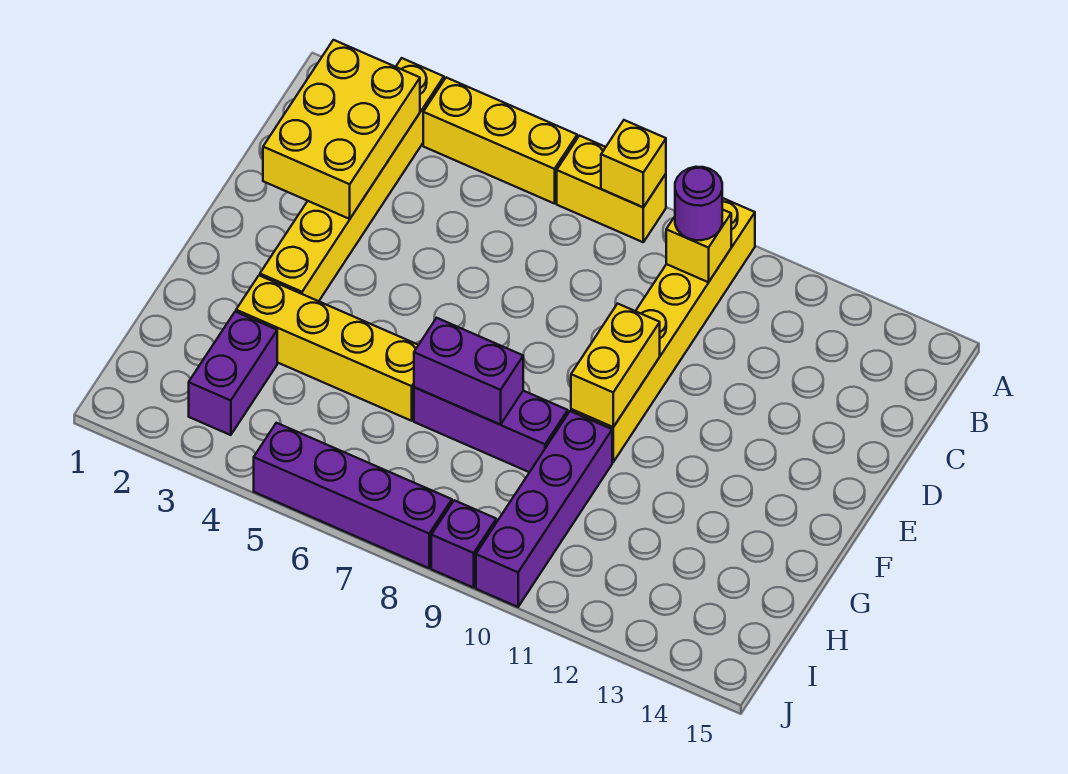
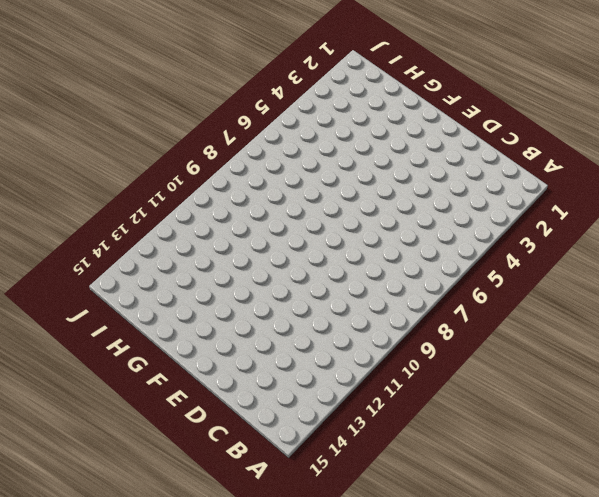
none -> yellow 1x6 brick [260,58,444,301]
none -> yellow 1x3 brick [423,78,577,204]
none -> yellow 1x2 brick [557,136,666,242]

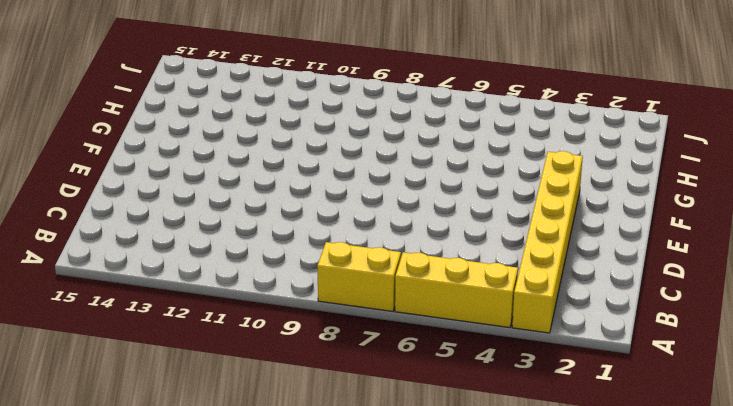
none -> yellow 1x6 brick [571,198,755,462]
none -> yellow 1x4 brick [236,276,418,421]
none -> purple 1x3 brick [414,387,568,472]

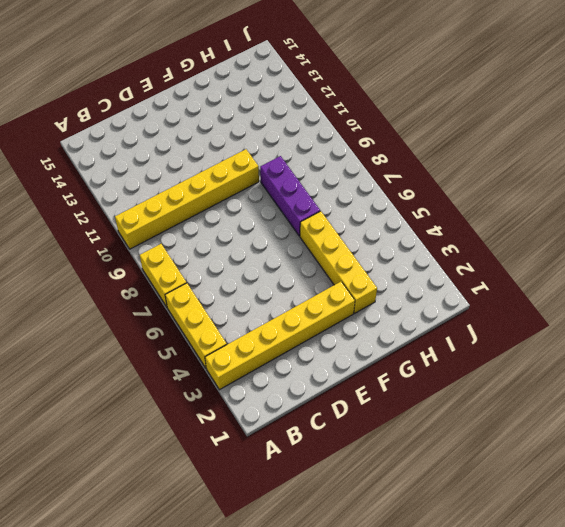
none -> purple 1x4 brick [476,411,612,607]
none -> purple 1x2 brick [189,312,277,435]
none -> purple 1x4 brick [254,423,452,568]

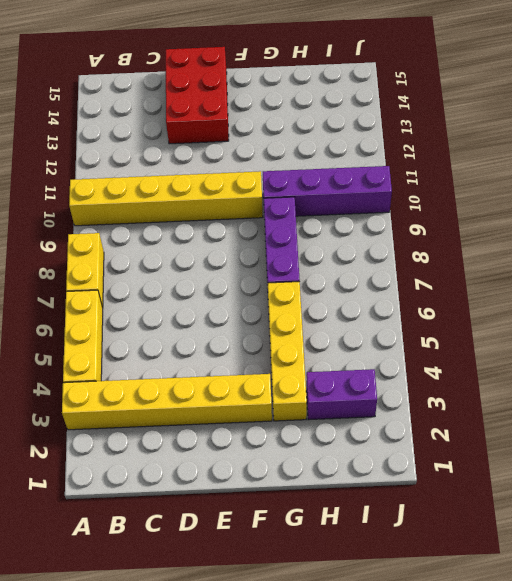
red 2x3 brick [166,47,229,144] -> none
none -> purple 1x4 brick [254,423,452,568]
none -> purple 1x1 brick [431,500,496,588]
none -> yellow 1x1 brick [601,120,666,207]

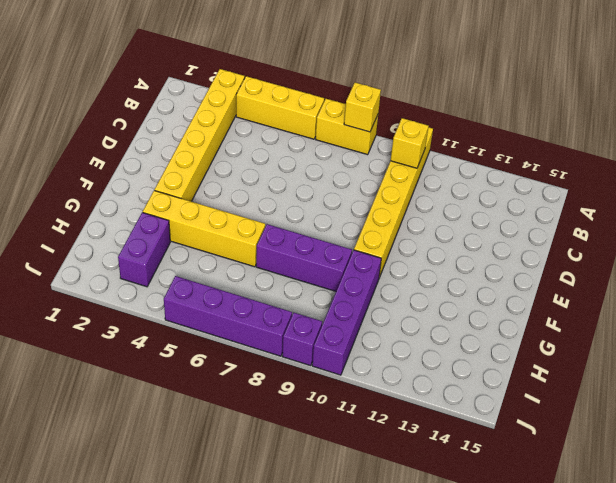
none -> yellow 2x3 brick [263,40,420,219]
none -> yellow 1x2 brick [571,304,660,427]
none -> purple 1x2 brick [414,318,523,425]

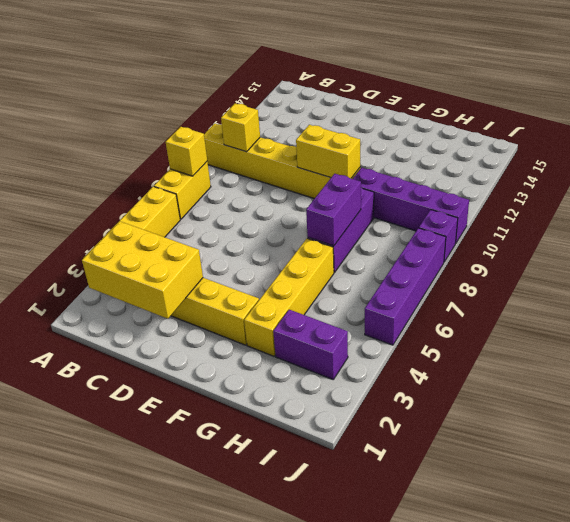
none -> purple 1x1 round brick [675,167,722,240]

